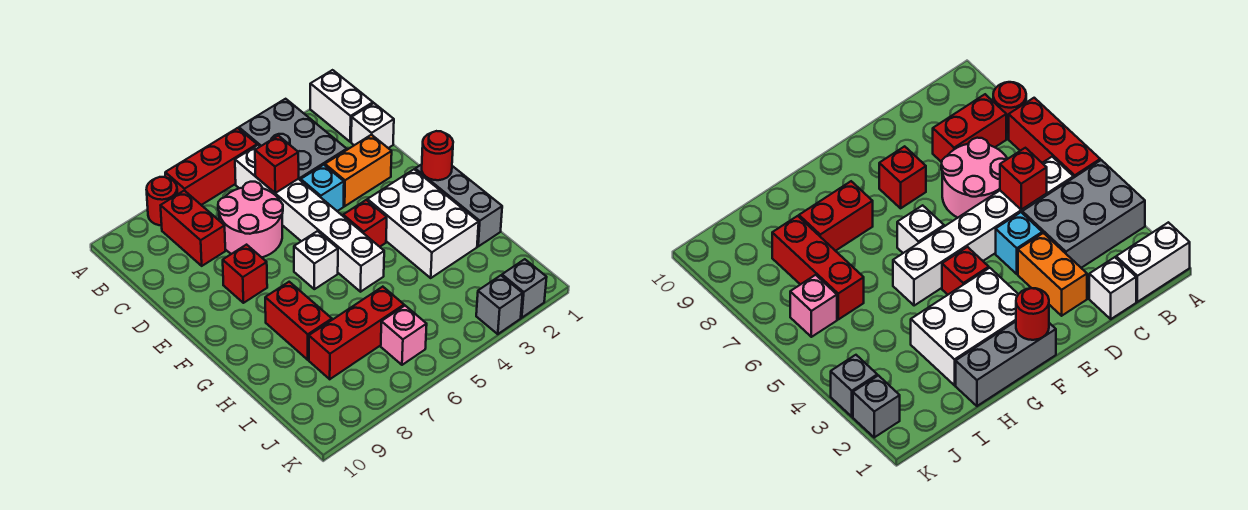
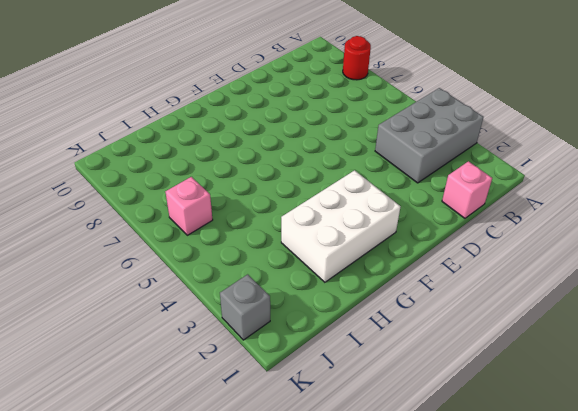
pink 1x1 brick [442,161,492,218] -> white 1x1 brick [351,103,394,148]
none -> white 1x2 brick [310,70,373,142]
none -> red 1x3 brick [165,128,257,205]
none -> white 1x6 brick [235,145,384,292]

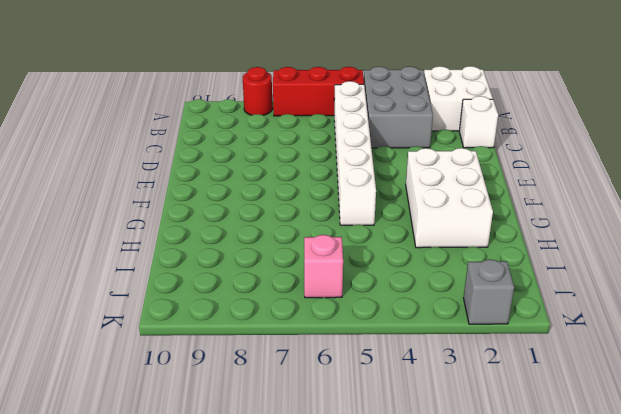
white 2x2 brick [424,66,493,131] -> white 1x2 brick [310,70,373,142]
none -> red 1x2 brick [161,191,225,266]
none -> pink 2x2 round brick [218,182,283,257]
none -> orange 1x2 brick [325,135,392,206]

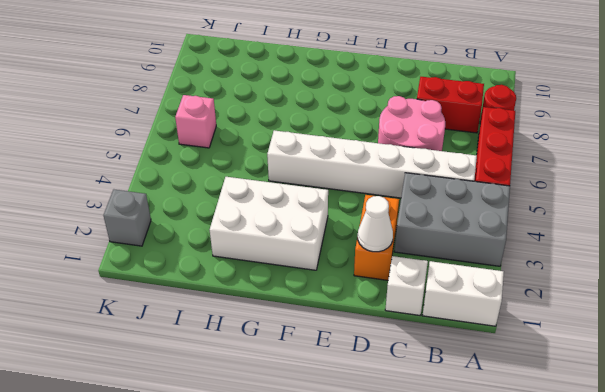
white 1x1 cone [358,196,393,252] -> none
none -> cyan 1x1 brick [301,165,344,211]
none -> red 1x1 brick [223,245,267,303]
none -> grey 1x3 brick [415,165,502,246]

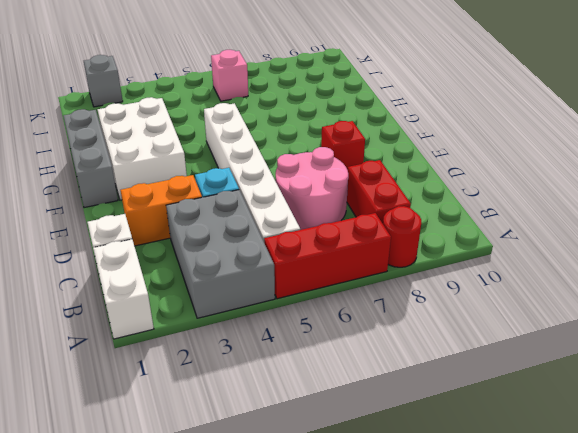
none -> red 1x1 brick [343,200,387,247]
none -> white 1x1 brick [294,231,338,289]
none -> red 1x2 brick [265,282,332,360]

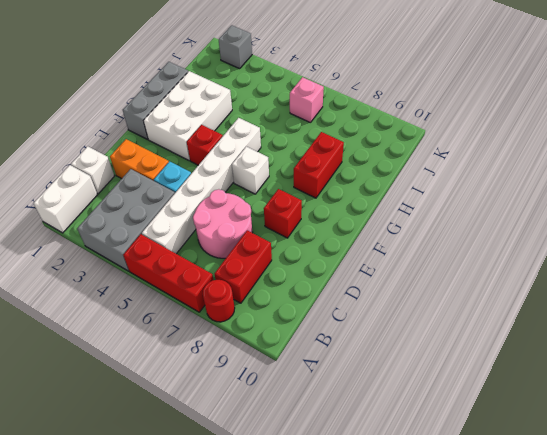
none -> red 1x3 brick [309,287,404,379]
none -> grey 1x1 brick [476,275,523,334]
none -> red 1x1 brick [255,136,299,193]

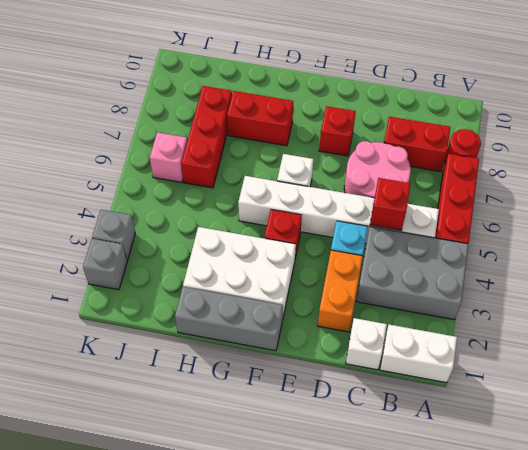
none -> red 1x1 round brick [422,131,453,180]

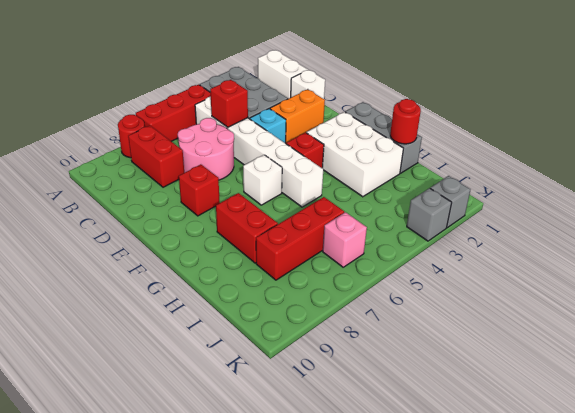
red 1x1 round brick [390,99,421,144] -> red 1x1 round brick moved to [422,131,453,180]

